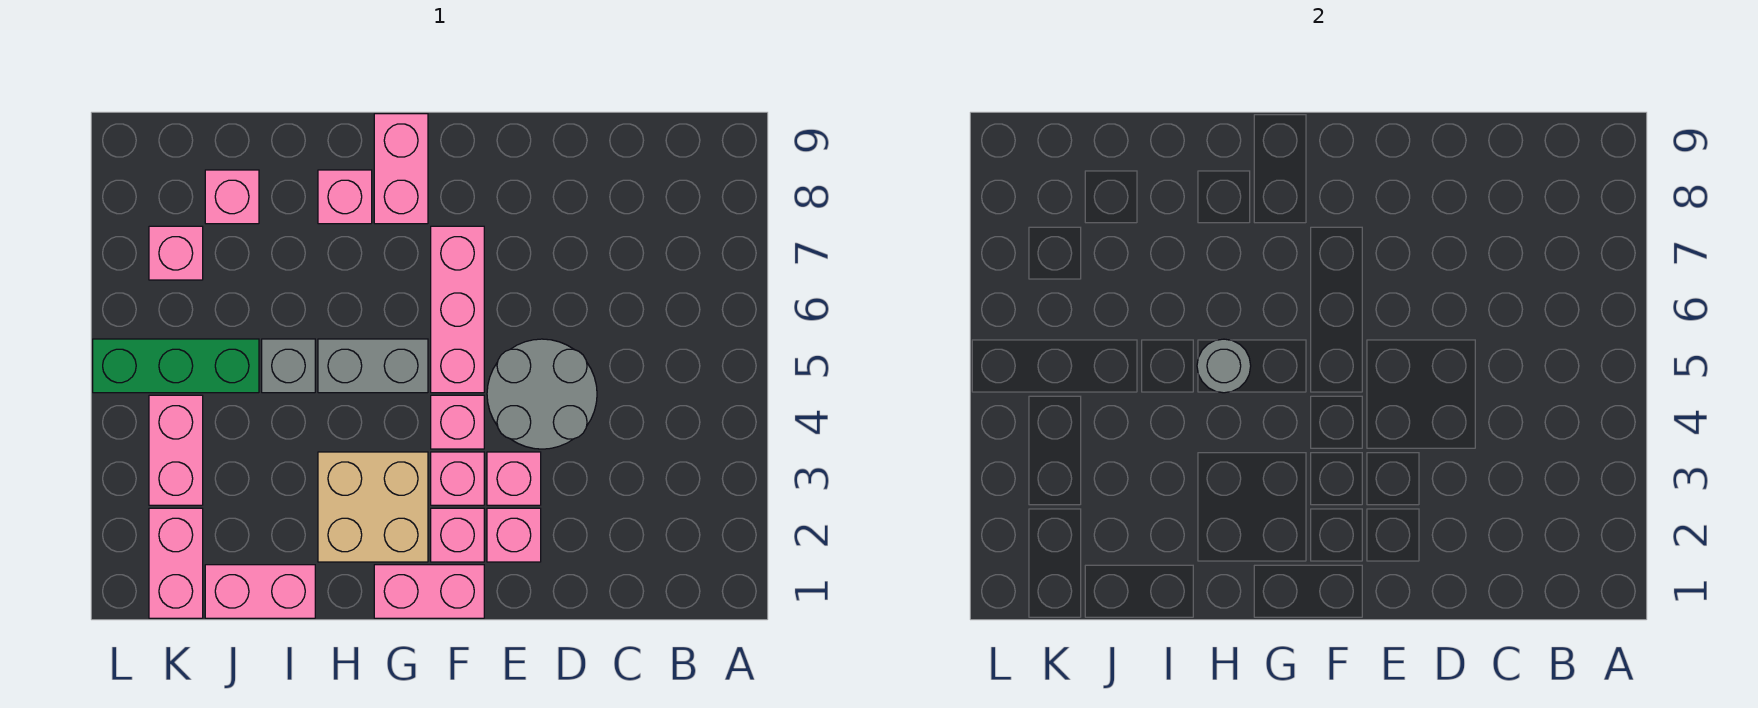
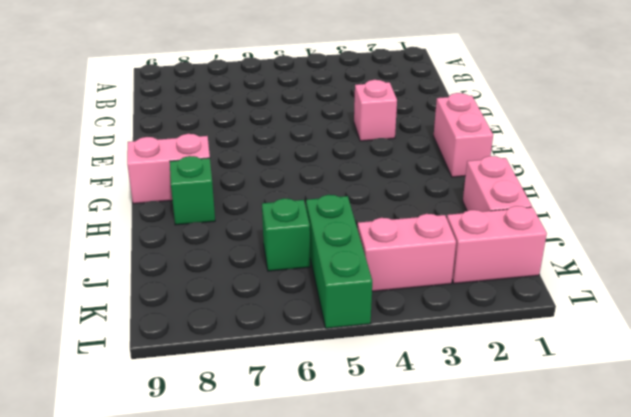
green 1x1 brick [170,156,215,225] -> pink 1x1 brick [318,170,372,224]
green 1x1 brick [262,198,310,271] -> none
none -> grey 2x2 round brick [487,339,597,449]
none -> pink 1x1 brick [487,508,541,562]
none -> pink 1x1 brick [431,508,484,562]

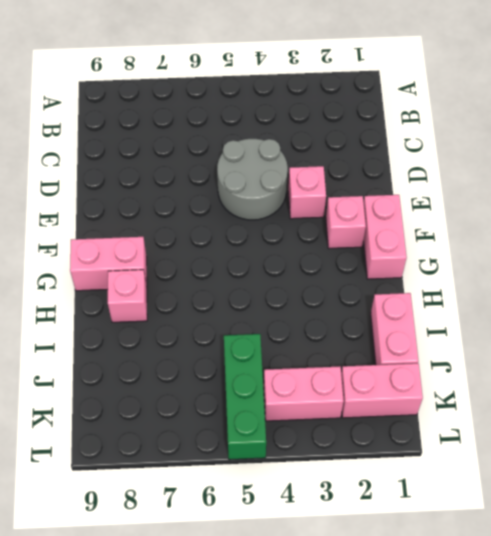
none -> pink 1x1 brick [487,508,541,562]
none -> pink 1x1 brick [431,452,484,505]
none -> pink 1x1 brick [431,395,484,449]

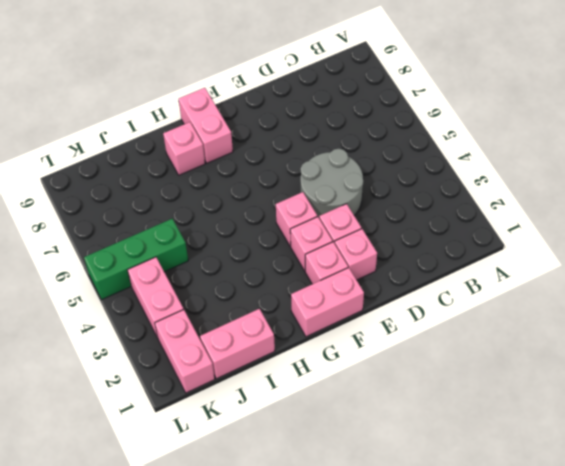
none -> pink 1x3 brick [431,226,484,393]
none -> tan 2x2 brick [318,452,428,562]
none -> grey 1x2 brick [318,339,428,393]

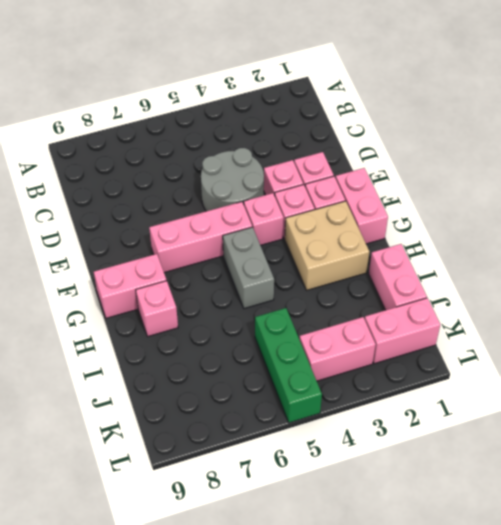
none -> grey 1x1 brick [262,339,315,393]
none -> pink 1x1 brick [205,170,259,224]
none -> pink 1x1 brick [149,226,203,280]

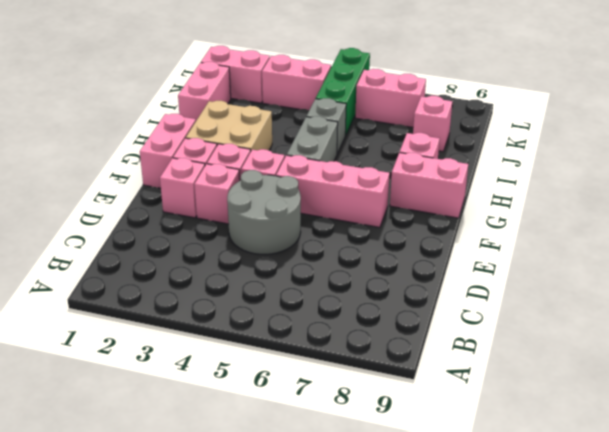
pink 1x2 brick [355,69,426,127] -> pink 1x1 brick [149,226,203,280]
none -> grey 1x1 round brick [1197,339,1251,393]

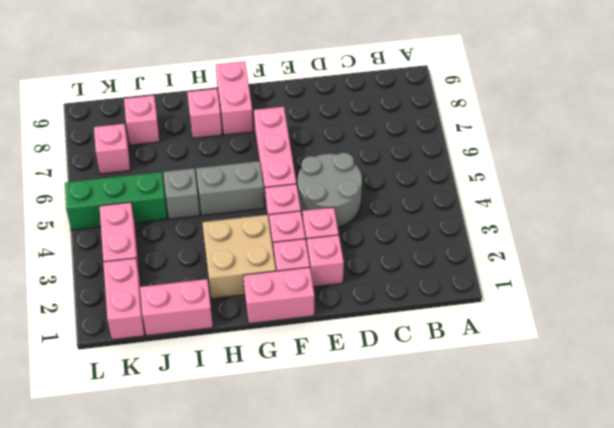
none -> grey 1x1 round brick [1197,339,1251,393]

